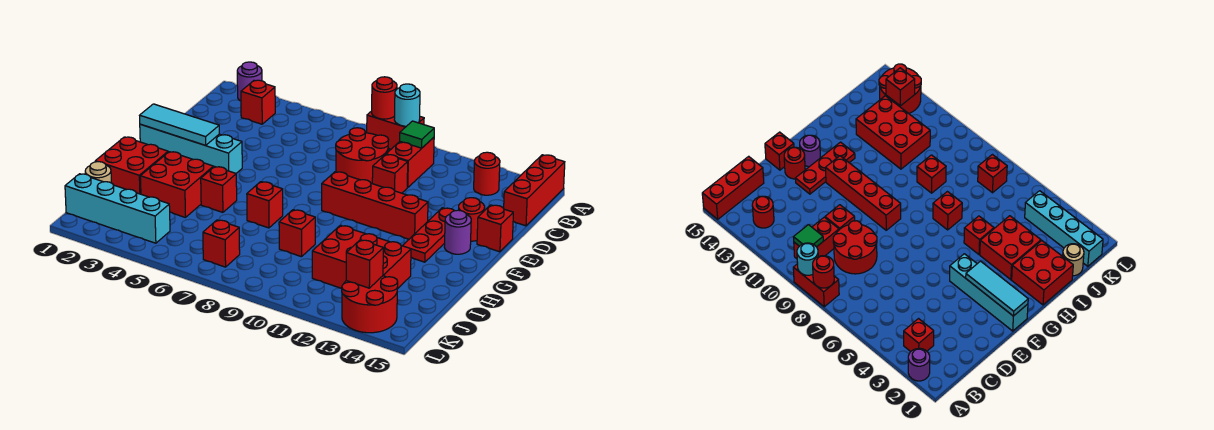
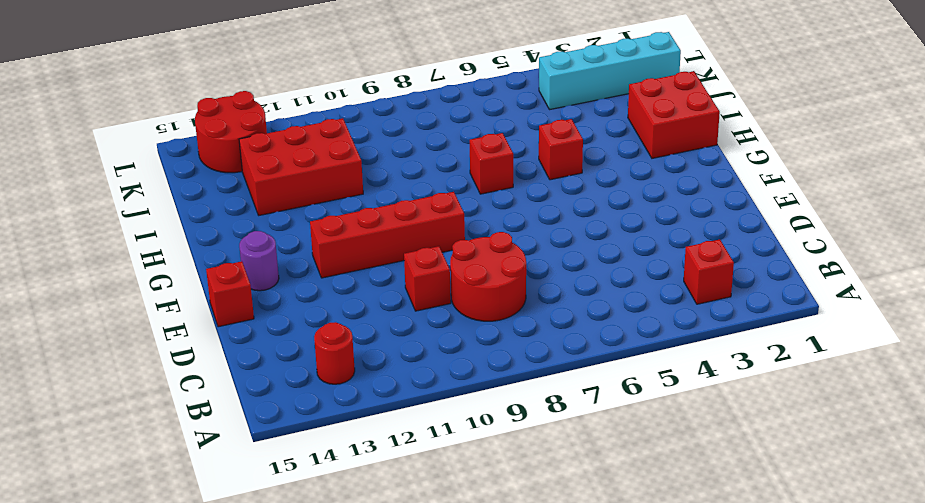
none -> purple 1x1 round brick [237,62,262,101]
none -> red 1x2 brick [367,111,424,149]
none -> red 1x3 brick [504,155,565,226]

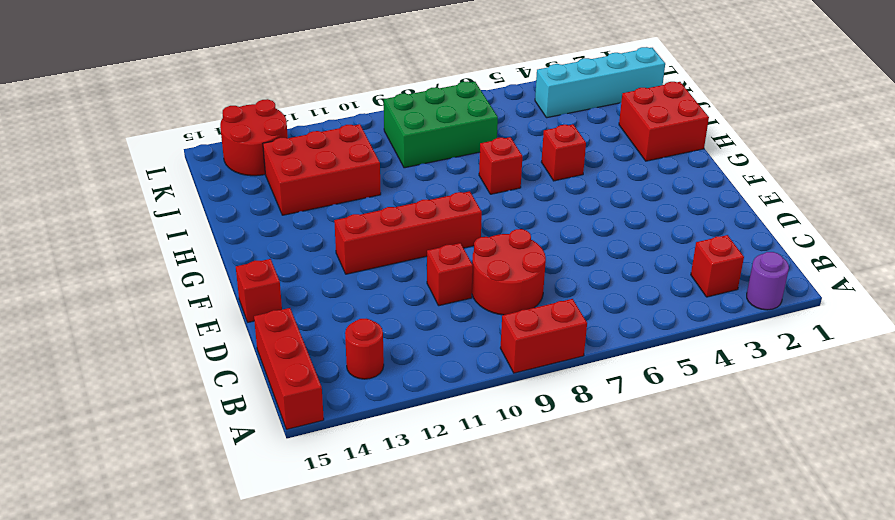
green 2x3 brick [384,81,498,168] -> red 1x1 brick [203,220,240,267]
none -> red 1x2 brick [386,137,434,188]
none -> red 1x3 plate [403,208,454,262]
none -> red 1x1 round brick [459,198,485,241]

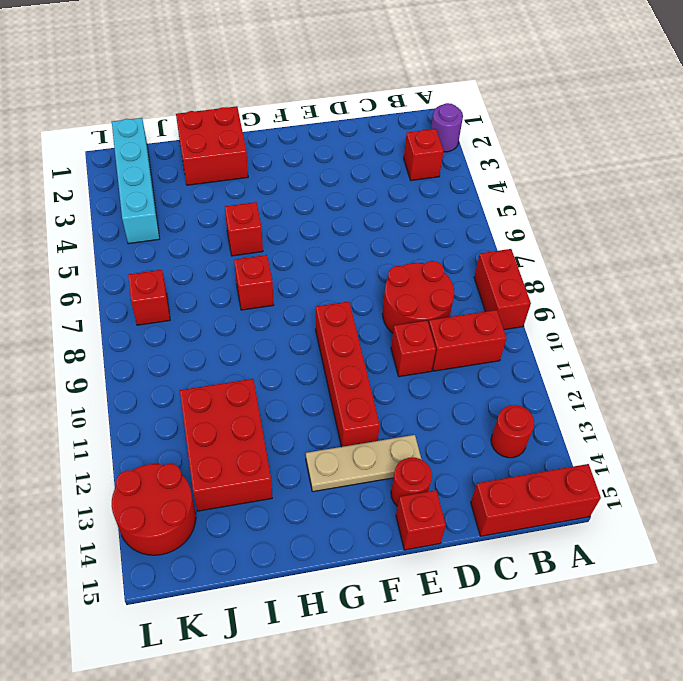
tan 1x3 plate [306,435,422,492] -> red 1x3 plate [403,208,454,262]
none -> cyan 1x4 brick [140,124,242,173]
none -> purple 1x1 round brick [444,210,471,254]
none -> red 2x2 brick [140,152,213,218]

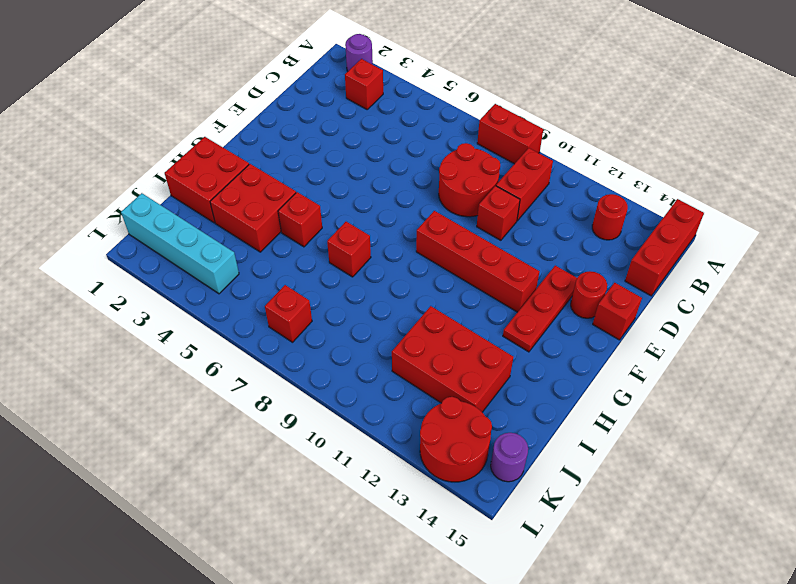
purple 1x1 round brick [491,433,528,482] -> purple 1x1 round brick moved to [444,210,471,254]
none -> cyan 1x4 brick [140,124,242,173]
none -> red 1x1 brick [279,210,315,257]
none -> tan 1x1 round brick [85,162,111,183]

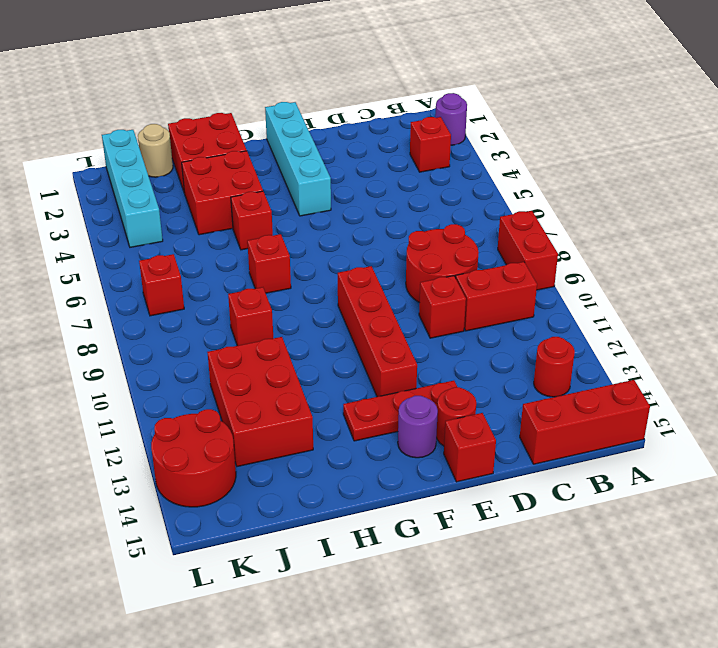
none -> red 1x1 round brick [372,77,397,119]
none -> cyan 1x1 round brick [394,84,420,126]
none -> green 1x1 tile [400,121,434,148]

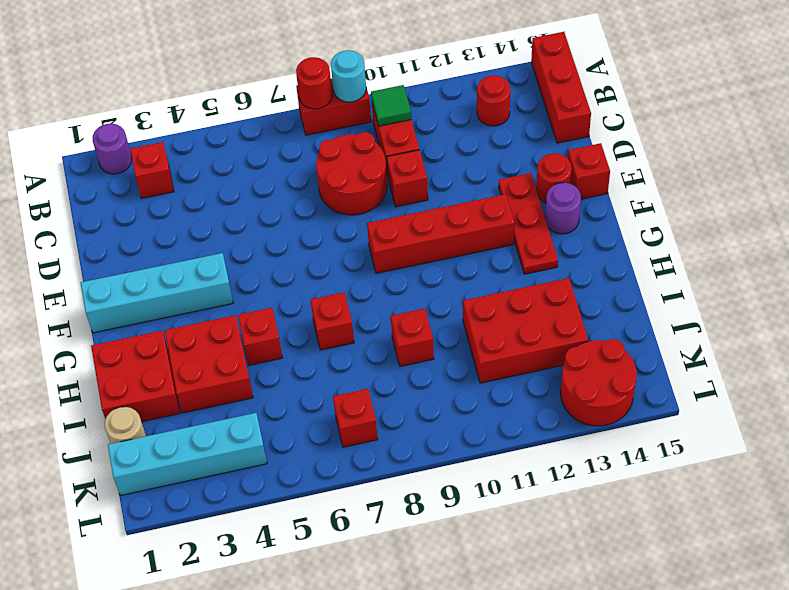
none -> cyan 1x3 tile [140,104,219,145]
none -> red 1x1 brick [346,240,383,288]

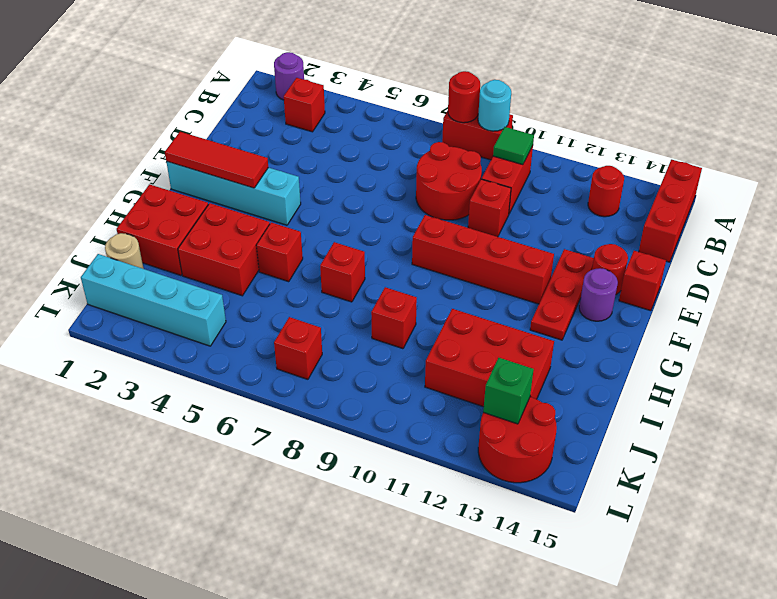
red 1x3 tile [165,132,268,188] -> cyan 1x3 tile [140,104,219,145]
green 1x1 brick [483,358,534,424] -> red 1x1 brick [346,240,383,288]

